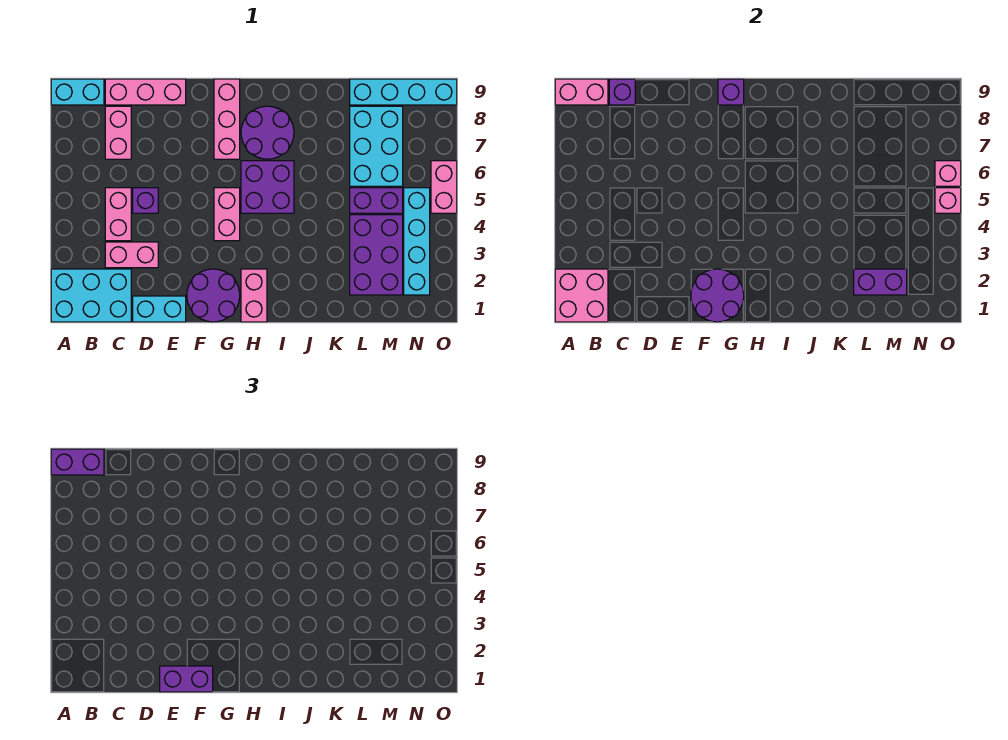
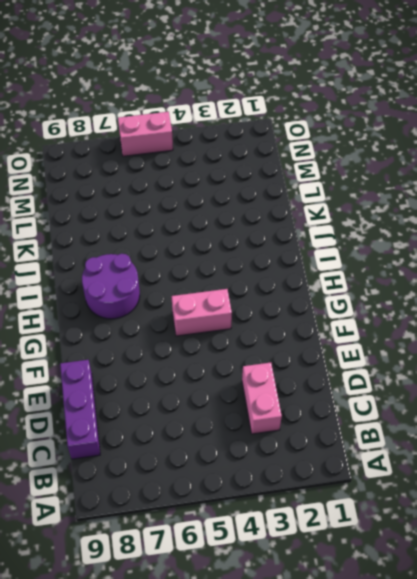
purple 1x3 brick [60,360,100,459] -> pink 1x3 brick [105,79,186,105]
none -> cyan 2x3 brick [51,269,131,322]
none -> cyan 1x2 brick [51,79,104,105]
none -> pink 1x2 brick [105,188,131,241]
none -> pink 1x2 brick [105,106,131,159]

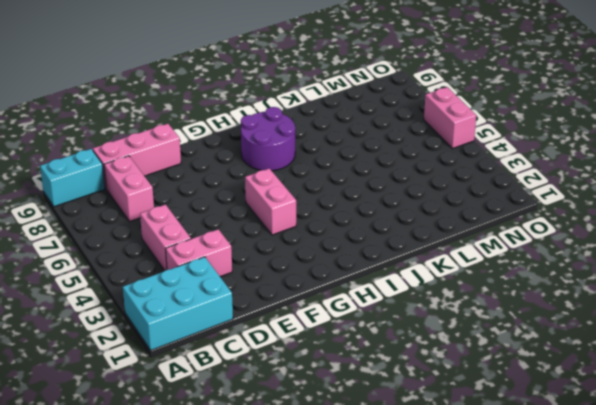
none -> cyan 1x2 brick [133,296,186,322]
none -> purple 1x1 brick [133,188,158,213]
none -> purple 2x2 round brick [187,269,240,322]
none -> pink 1x3 brick [214,79,240,159]

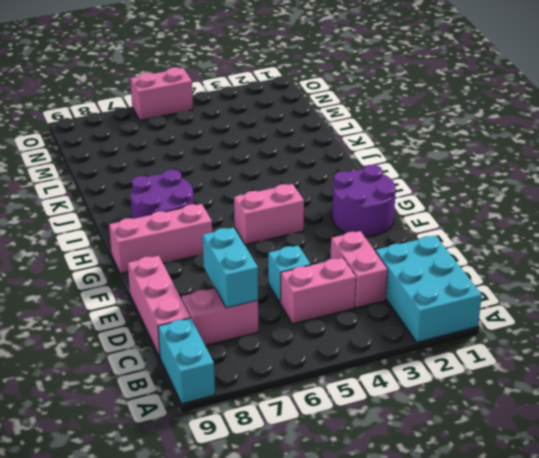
cyan 1x2 brick [203,227,258,308] -> cyan 1x2 brick moved to [133,296,186,322]
cyan 1x1 brick [268,246,311,302] -> purple 1x1 brick [133,188,158,213]
none -> pink 1x2 brick [241,269,267,322]
none -> purple 2x2 brick [241,161,294,213]
none -> purple 2x3 brick [350,215,403,295]
none -> purple 1x2 brick [350,188,403,213]

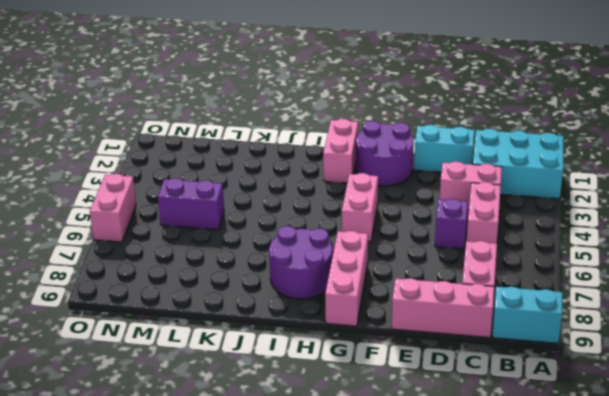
none -> purple 2x2 brick [241,161,294,213]
none -> purple 2x3 brick [350,215,403,295]
none -> cyan 2x3 brick [350,106,403,186]
none -> cyan 1x4 brick [350,79,457,105]

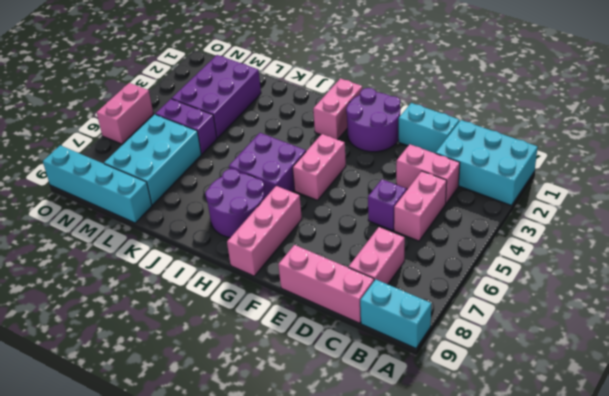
none -> cyan 1x4 brick [404,188,430,295]
none -> pink 2x2 brick [555,269,608,322]
none -> pink 1x2 brick [555,79,608,105]
none -> purple 1x1 brick [609,79,635,105]

